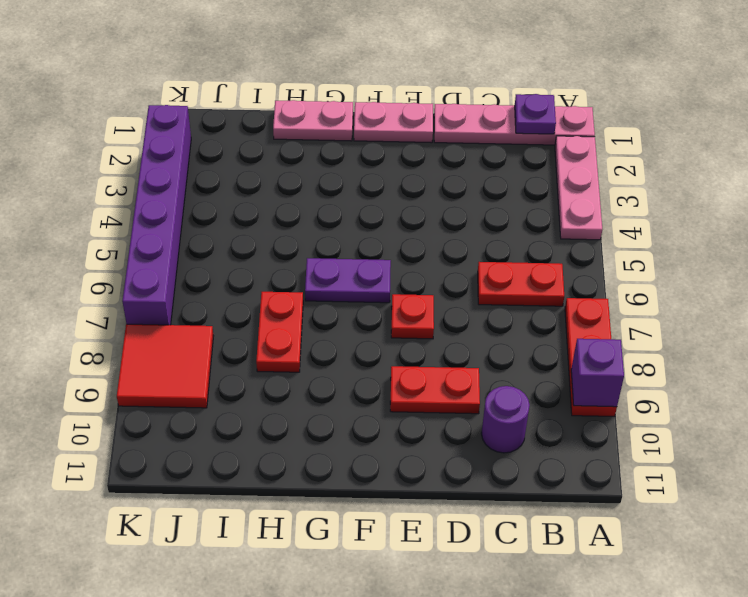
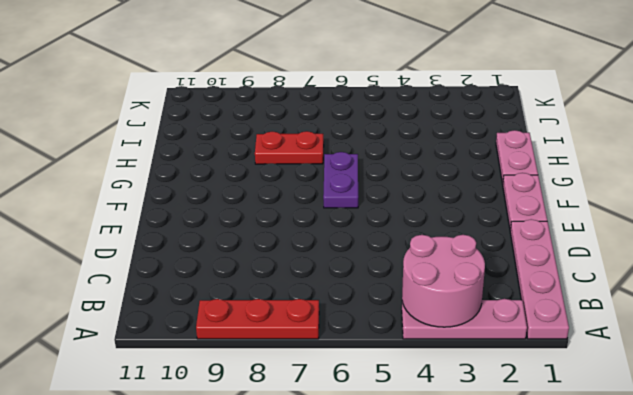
pink 2x2 round brick [402,235,485,327] -> none
none -> red 1x2 plate [478,262,564,306]
none -> purple 1x1 round brick [482,386,530,453]
none -> red 1x2 plate [390,366,480,414]

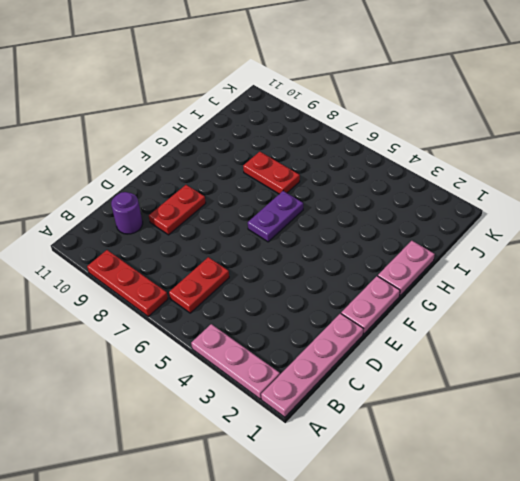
none -> red 1x1 plate [391,294,434,339]
none -> red 2x2 tile [117,324,213,408]
none -> purple 1x6 brick [122,105,191,325]

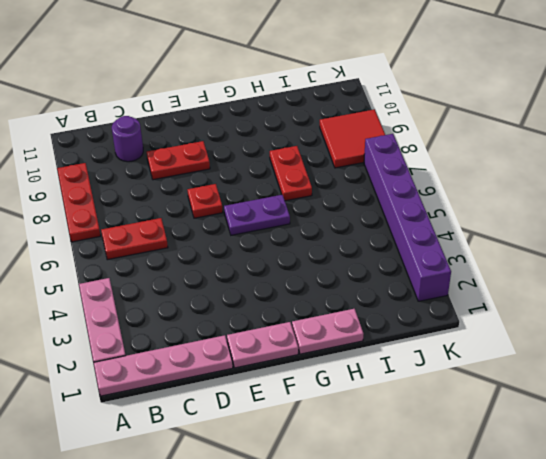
none -> purple 1x1 brick [571,339,624,407]
none -> purple 1x1 plate [515,94,556,134]

